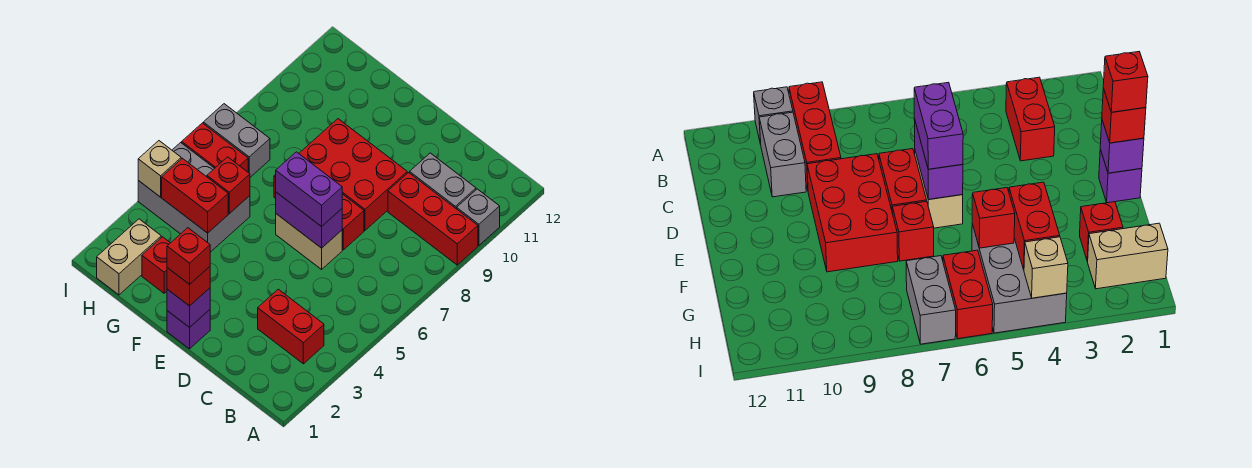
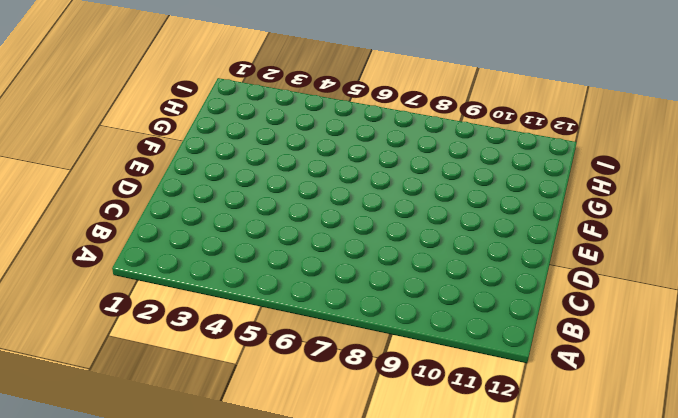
none -> red 1x3 brick [388,173,478,265]
none -> grey 1x1 brick [457,189,500,245]
none -> red 1x2 brick [258,289,324,364]

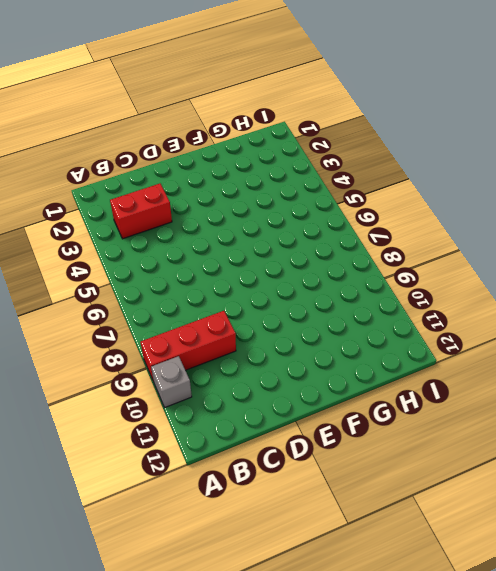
none -> grey 1x2 brick [410,153,476,209]
none -> tan 1x2 brick [276,214,342,269]
none -> red 1x2 brick [342,194,364,250]

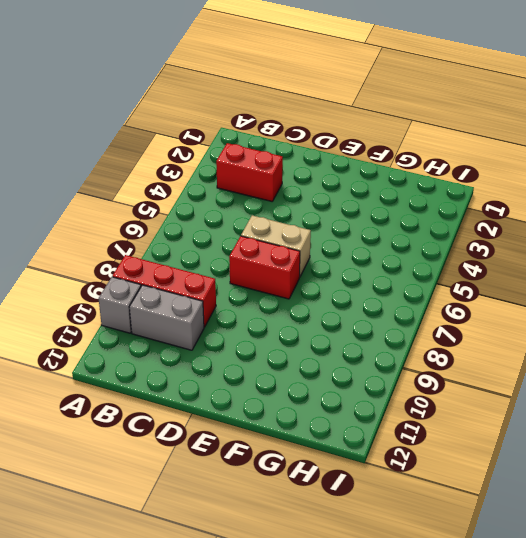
none -> red 2x3 brick [299,119,407,230]
none -> purple 1x1 brick [167,310,210,349]
none -> red 1x1 brick [892,201,934,261]

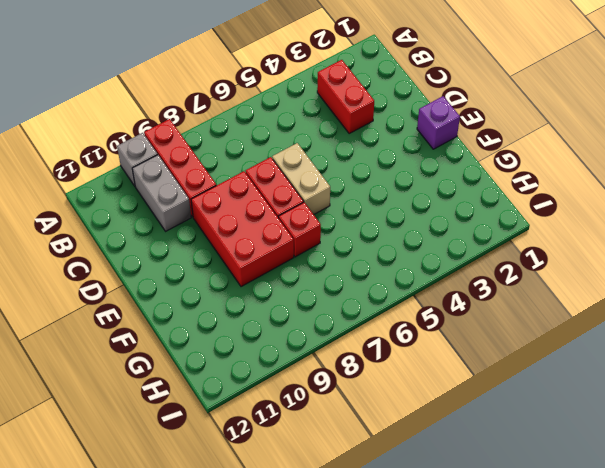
none -> red 1x1 brick [142,237,170,293]
none -> grey 2x3 brick [138,143,250,252]
none -> tan 1x2 brick [97,219,161,295]

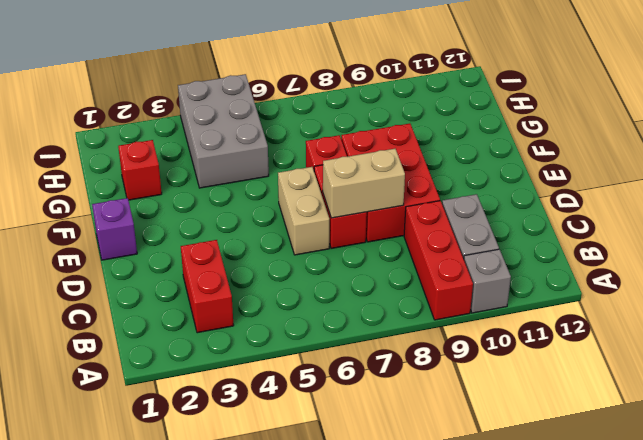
tan 1x2 brick [323,149,405,218] -> tan 1x2 brick moved to [97,219,161,295]
none -> red 1x2 brick [182,123,248,172]
none -> grey 1x2 brick [203,104,270,177]
none -> purple 1x2 brick [276,192,342,248]

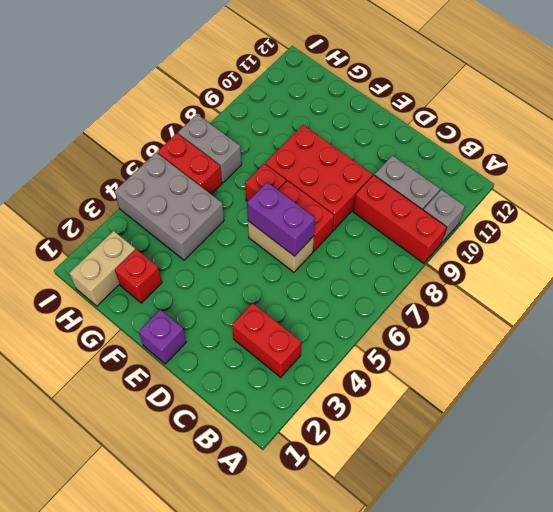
none -> purple 1x1 brick [167,288,210,328]
none -> red 1x2 brick [162,158,228,233]
none -> red 1x1 brick [207,157,250,214]

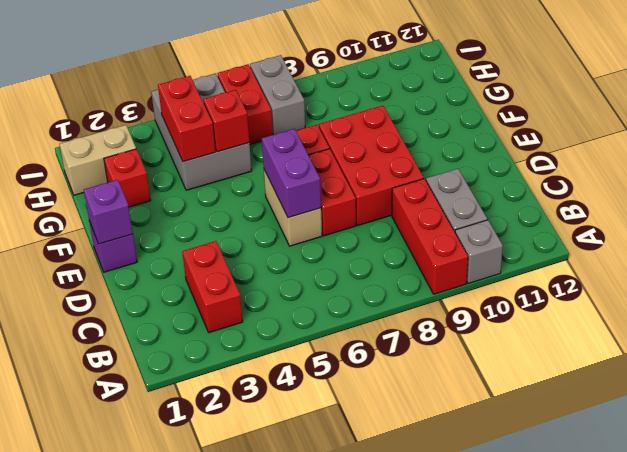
none -> tan 1x1 brick [138,141,181,197]
none -> purple 1x2 brick [276,152,342,227]
none -> red 1x1 brick [167,267,210,306]

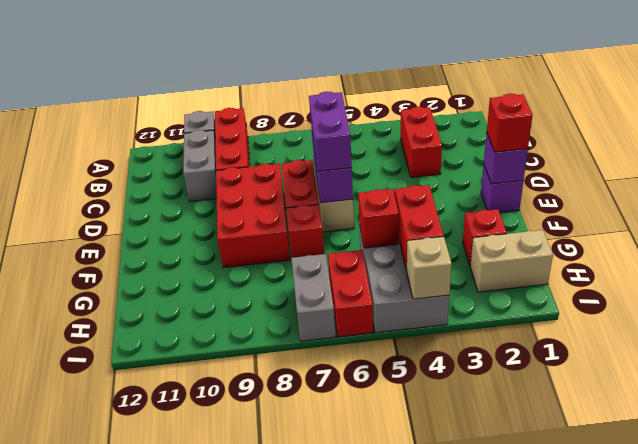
none -> red 1x1 brick [167,228,210,284]

